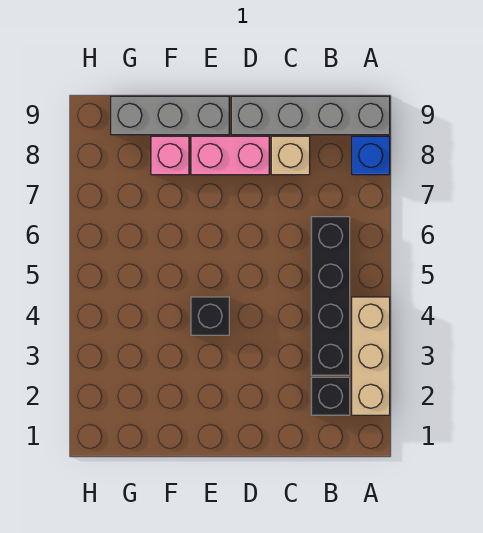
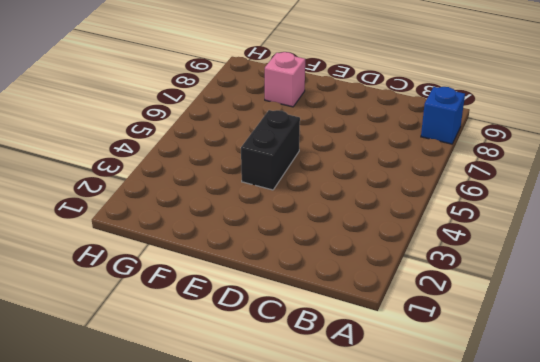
black 1x2 brick [241,110,300,190] -> black 1x1 brick [191,297,229,335]
none -> tan 1x3 brick [352,297,390,415]
none -> grey 1x4 brick [231,96,390,135]

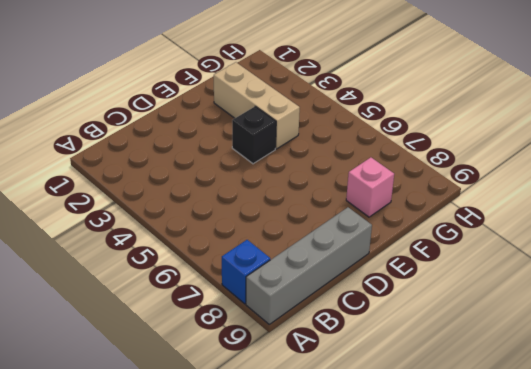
tan 1x3 brick [214,62,300,149] -> tan 1x3 brick moved to [352,297,390,415]
none -> black 1x1 brick [311,377,350,415]
none -> black 1x4 brick [311,217,350,375]

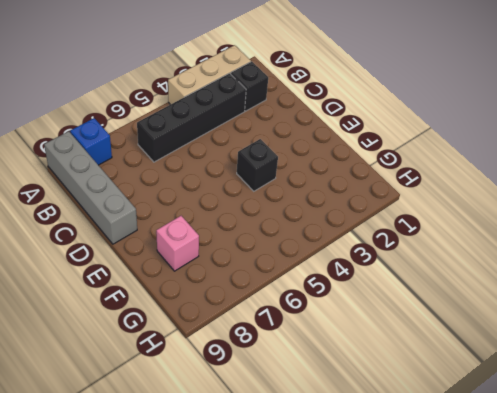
none -> tan 1x1 brick [271,136,310,175]
none -> pink 1x2 brick [191,136,269,175]

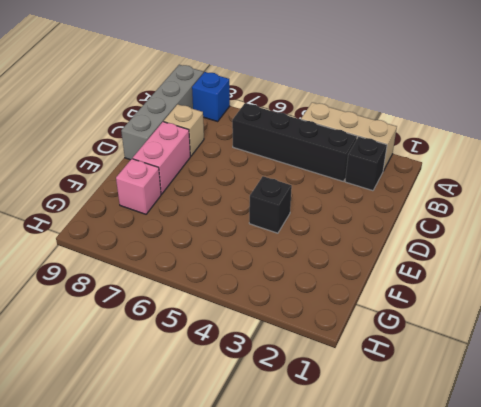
none -> grey 1x3 brick [111,96,229,135]

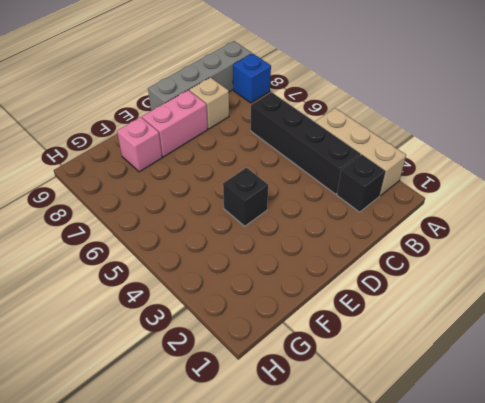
none -> grey 1x3 brick [111,96,229,135]

